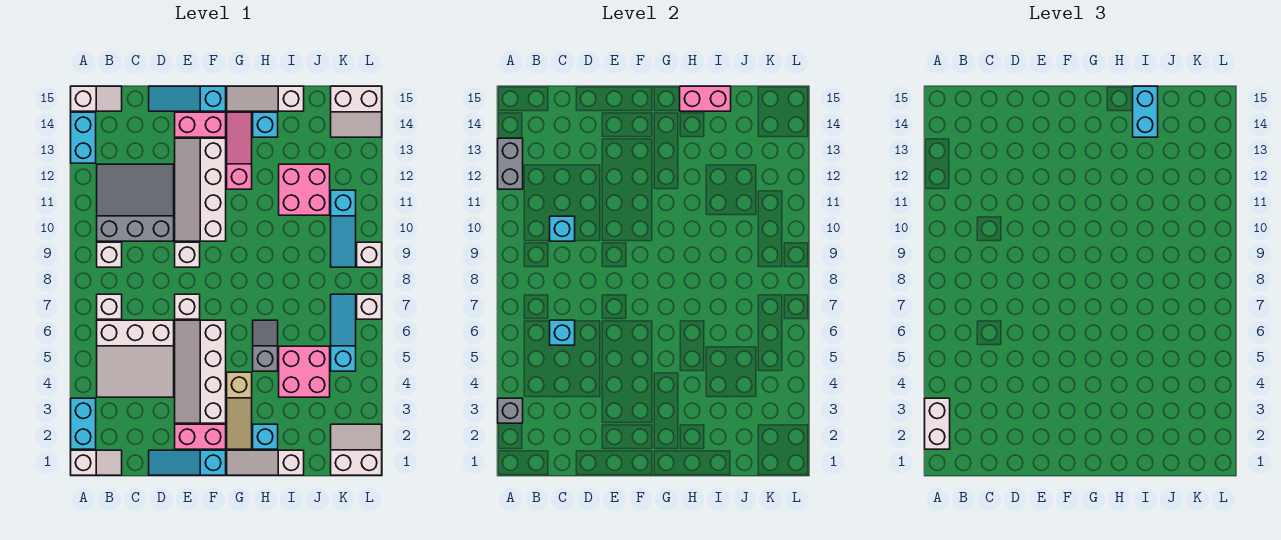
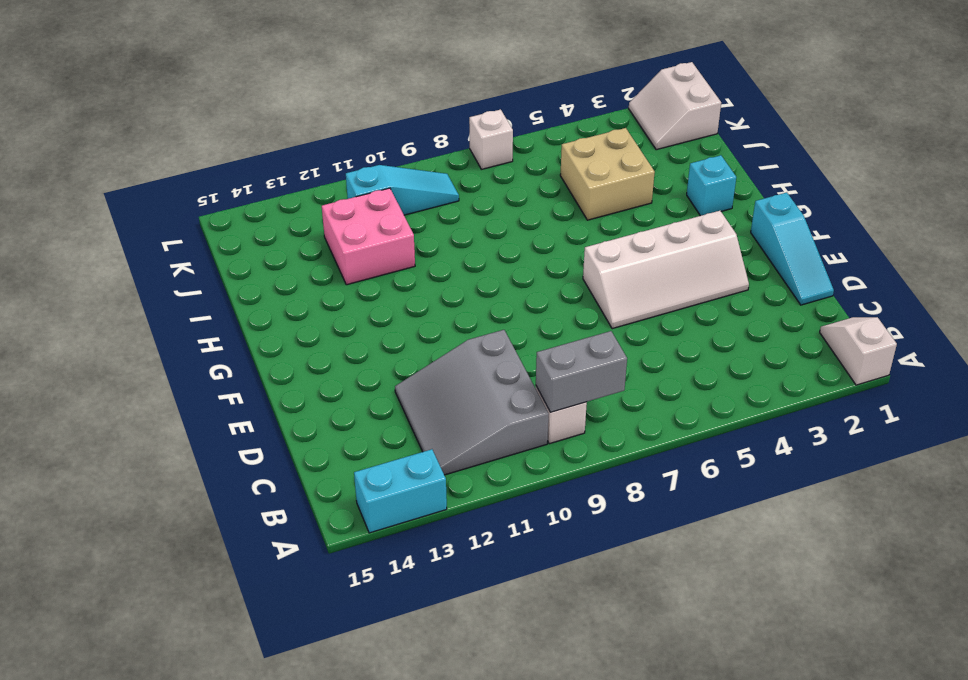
grey 1x2 brick [536,331,627,412] -> grey 1x2 brick moved to [498,138,523,189]
tan 2x2 brick [560,128,655,220] -> pink 2x2 brick [279,346,330,397]
none -> cyan 1x2 brick [71,398,96,449]
none -> white 1x2 slope [71,86,122,111]
none -> white 3x3 slope [97,320,174,397]
none -> white 1x1 brick [97,294,122,319]

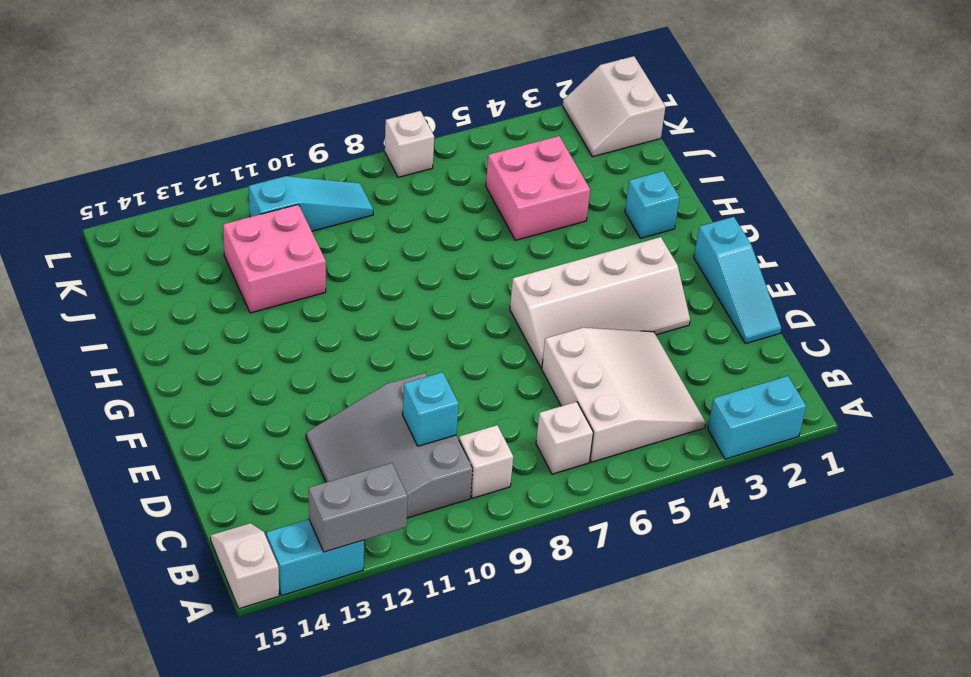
none -> white 1x2 slope [71,450,122,475]
none -> cyan 1x3 slope [149,86,226,111]
none -> pink 1x2 brick [175,424,226,449]
none -> white 1x1 brick [175,294,200,319]

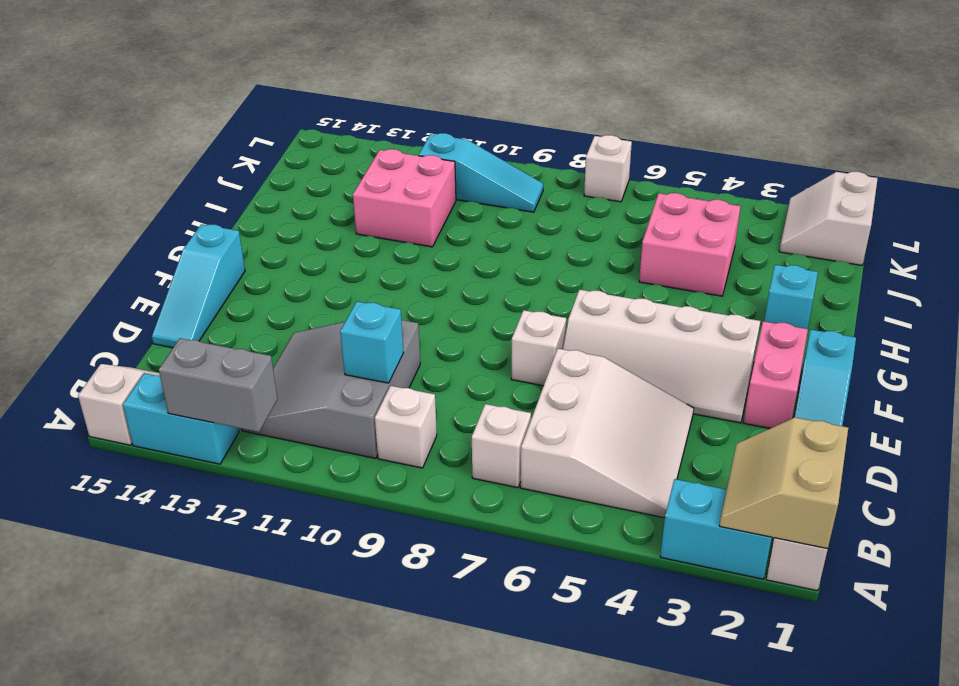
tan 2x2 slope [719,417,848,549] -> none
none -> white 1x1 brick [175,242,200,267]
none -> white 2x4 slope [175,138,226,241]
none -> pink 1x2 brick [175,112,226,137]
none -> white 1x3 slope [227,450,304,475]

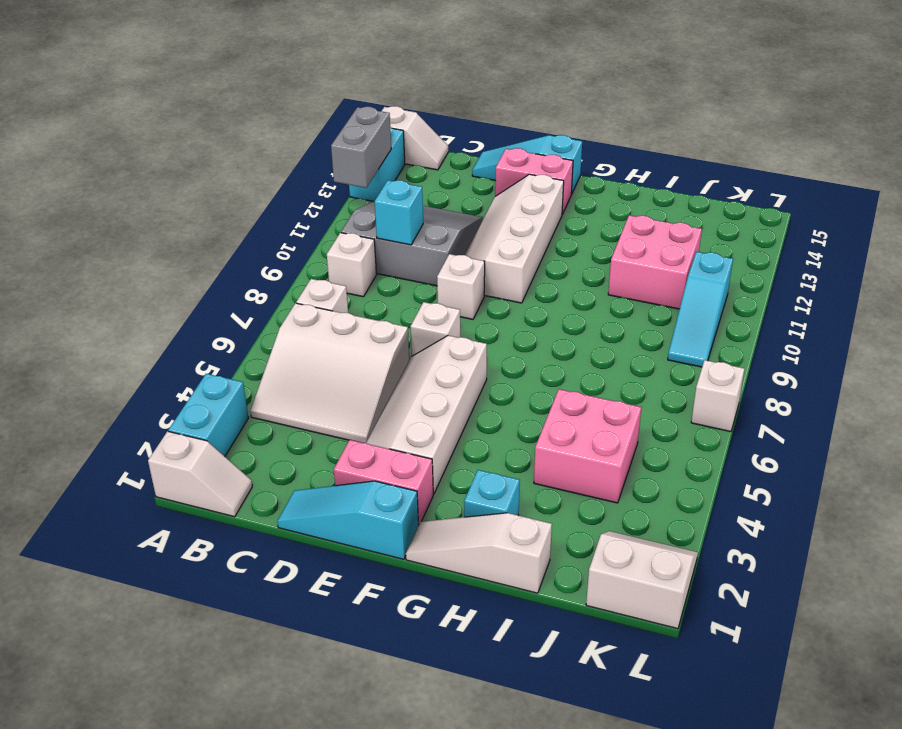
none -> tan 1x3 slope [227,372,252,449]
none -> pink 1x3 slope [227,112,252,189]
none -> white 1x3 slope [227,86,304,111]
none -> grey 1x2 slope [253,320,278,371]

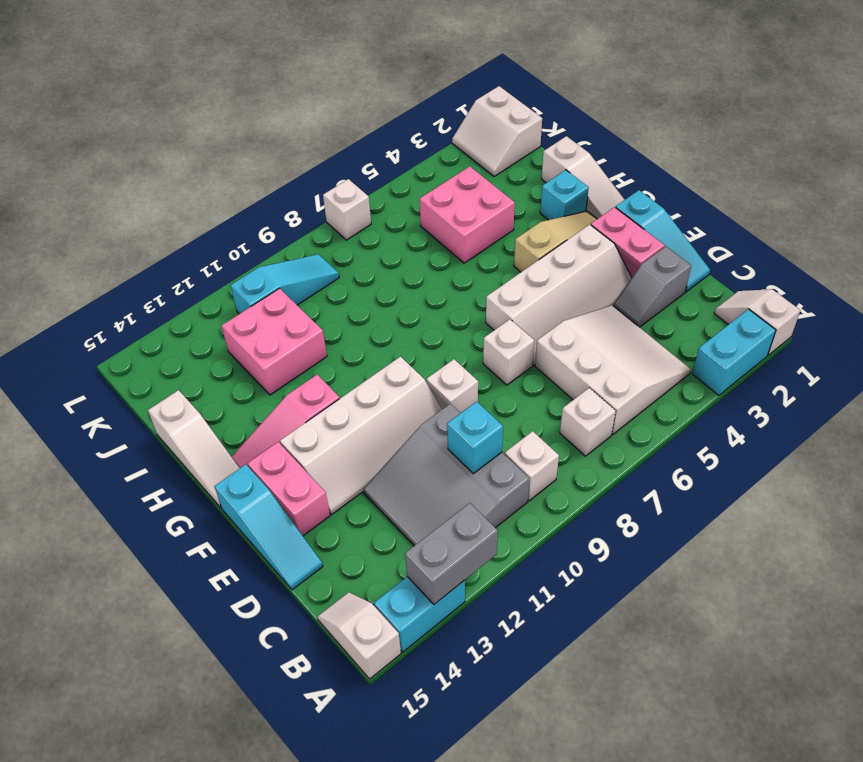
grey 1x2 slope [613,246,691,327] -> grey 1x2 slope moved to [253,320,278,371]
none -> cyan 1x1 brick [253,112,278,137]
none -> cyan 1x3 slope [331,294,356,371]
none -> white 2x2 slope [331,86,382,137]
none -> white 1x1 brick [357,242,382,267]

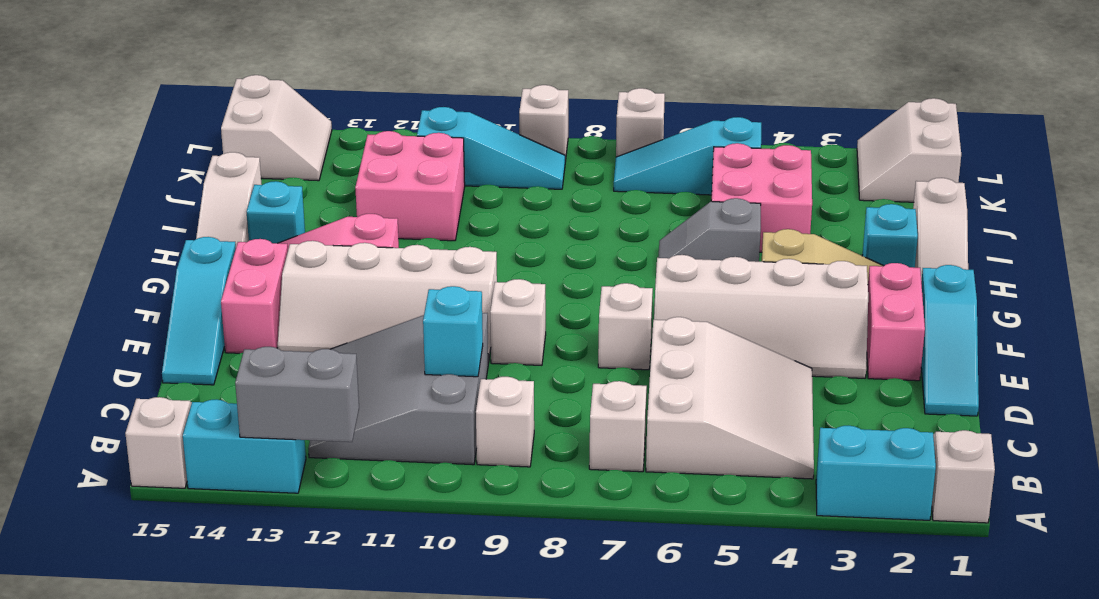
none -> grey 1x1 brick [498,398,523,423]
none -> cyan 1x1 brick [550,320,575,345]
none -> pink 1x2 brick [680,86,731,111]
none -> white 1x2 brick [925,398,950,449]

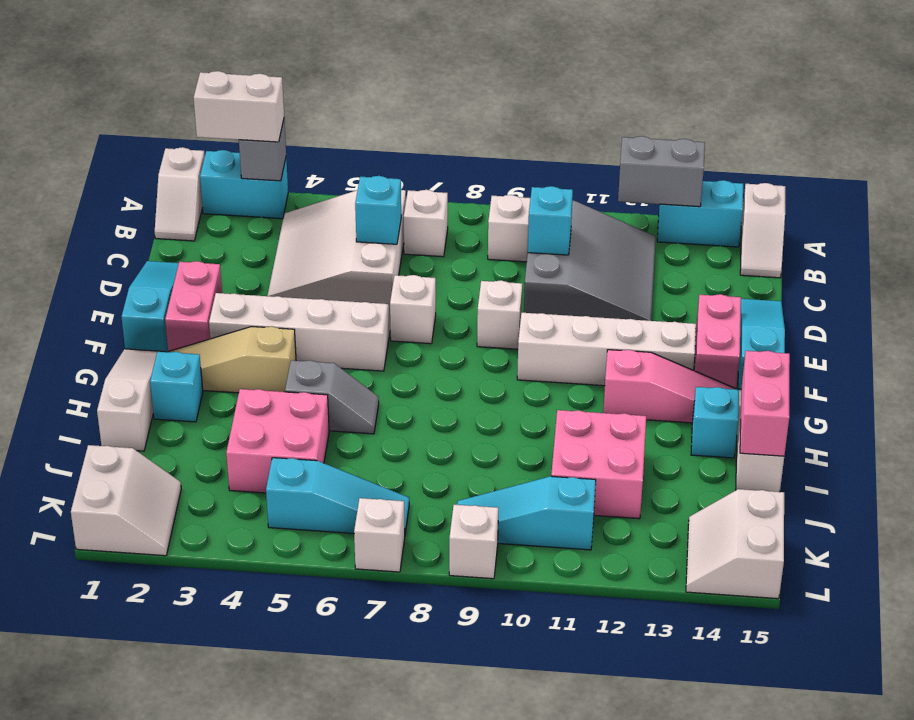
none -> cyan 1x2 brick [1133,86,1158,137]

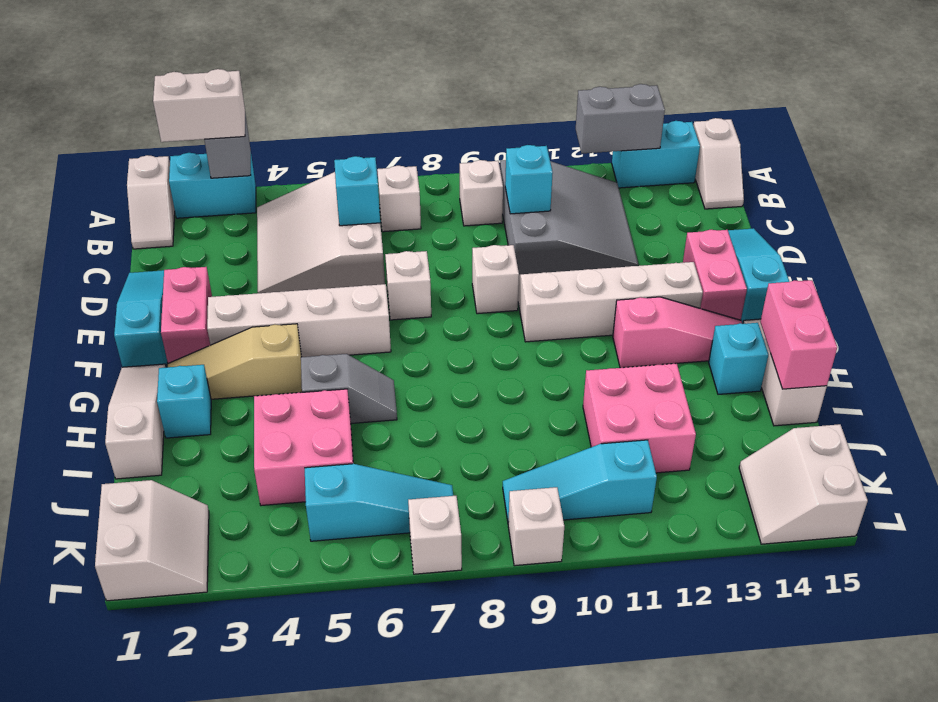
none -> cyan 1x2 brick [1133,86,1158,137]

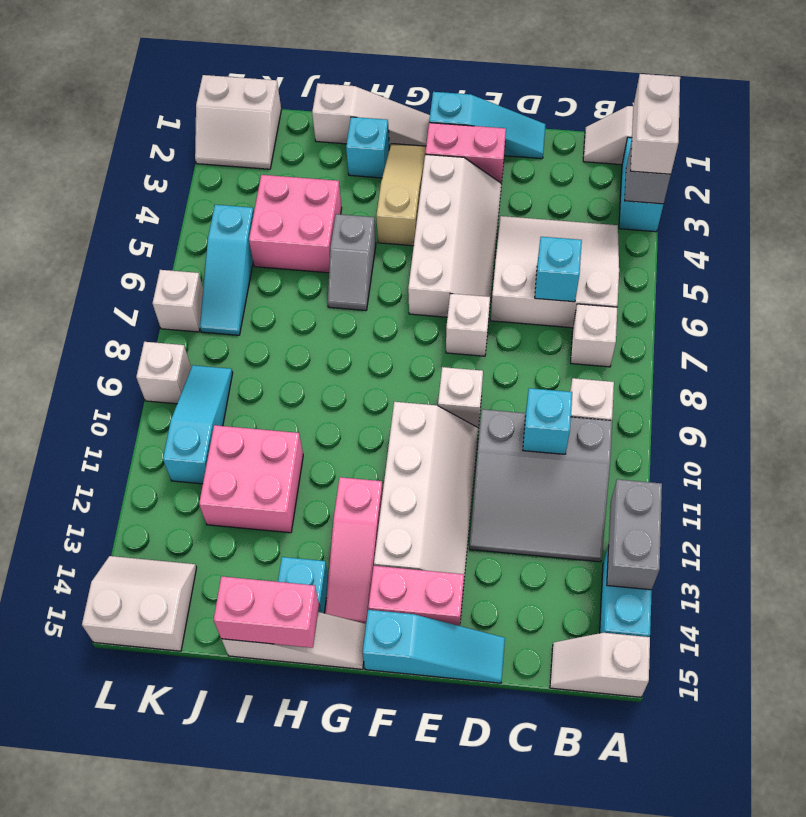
none -> cyan 1x2 brick [1133,86,1158,137]

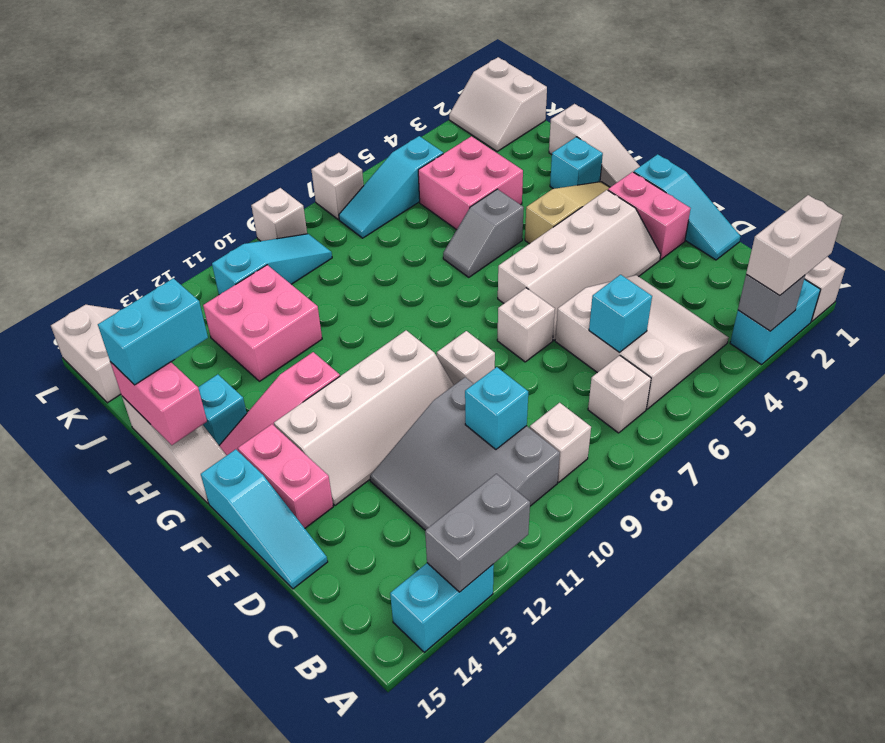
none -> white 1x2 slope [71,86,122,111]

